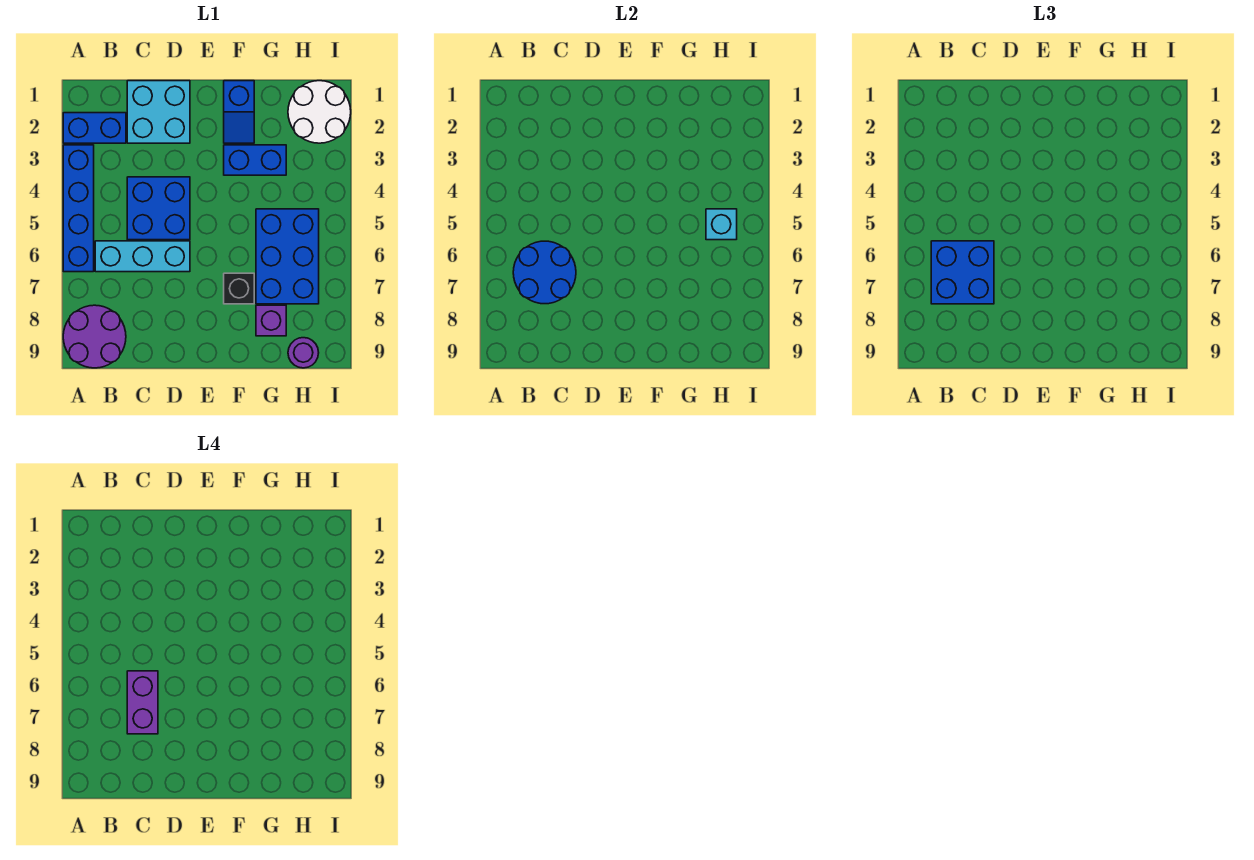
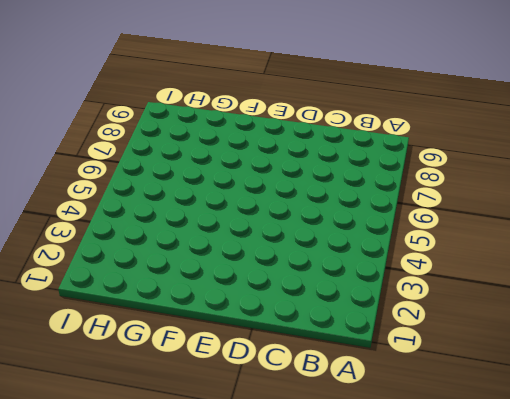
none -> blue 1x2 brick [63,113,126,143]
none -> blue 1x4 brick [63,145,94,272]
none -> purple 2x2 round brick [63,305,126,368]

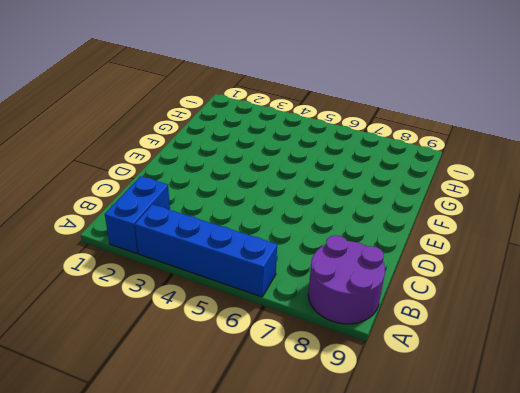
none -> cyan 1x3 brick [95,241,190,272]
none -> cyan 2x2 brick [127,81,190,143]
none -> blue 2x2 brick [127,177,190,240]

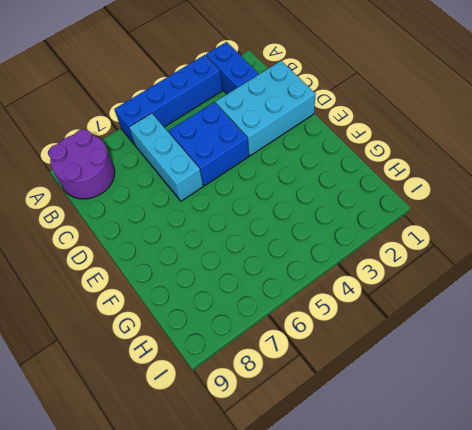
cyan 2x3 brick [216,61,316,156] -> cyan 2x2 brick [127,81,190,143]
none -> blue 1x2 slope [224,81,254,143]
none -> blue 1x2 brick [224,145,286,175]
none -> black 1x1 brick [224,273,254,304]

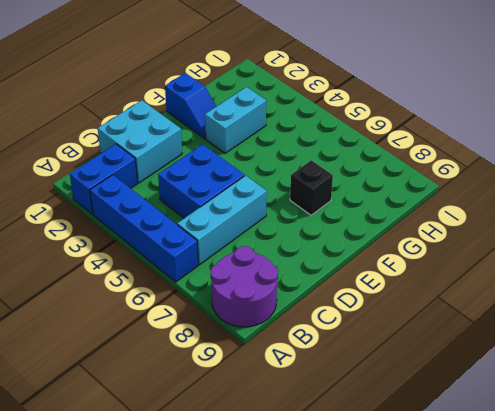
cyan 1x2 brick [205,87,266,153] -> blue 1x2 brick [224,145,286,175]
none -> blue 2x3 brick [256,209,319,304]
none -> purple 1x1 brick [256,305,286,336]
none -> white 2x2 round brick [288,81,351,143]

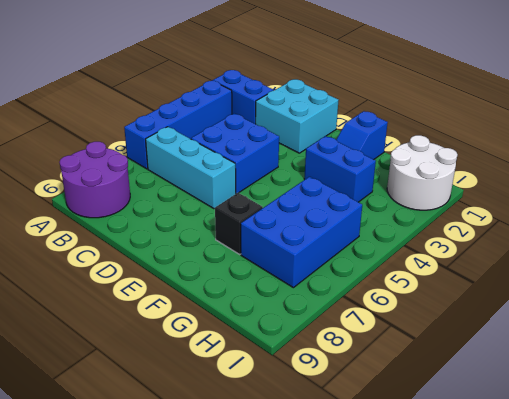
none -> purple 1x1 brick [256,305,286,336]
none -> purple 1x1 round brick [288,338,319,368]
none -> blue 2x2 round brick [513,241,576,304]

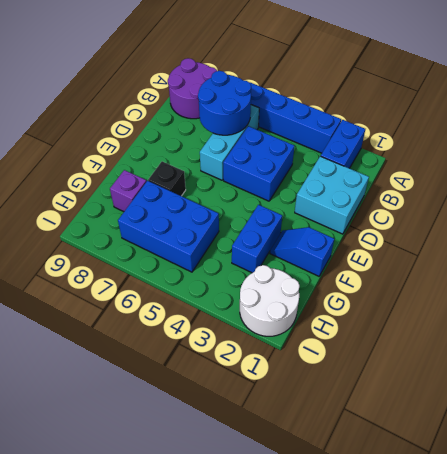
none -> purple 1x1 round brick [288,338,319,368]
none -> cyan 1x1 brick [706,209,737,240]
none -> blue 2x2 brick [931,241,994,304]

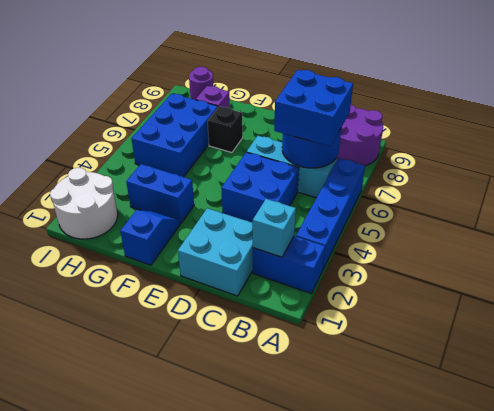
cyan 1x1 brick [253,199,296,257] -> cyan 1x1 brick moved to [706,209,737,240]
none -> purple 1x2 brick [127,671,158,734]

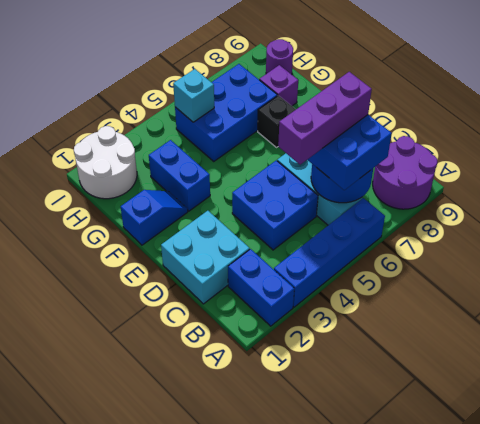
purple 1x3 brick [278,72,372,165] -> purple 1x2 brick [127,671,158,734]

